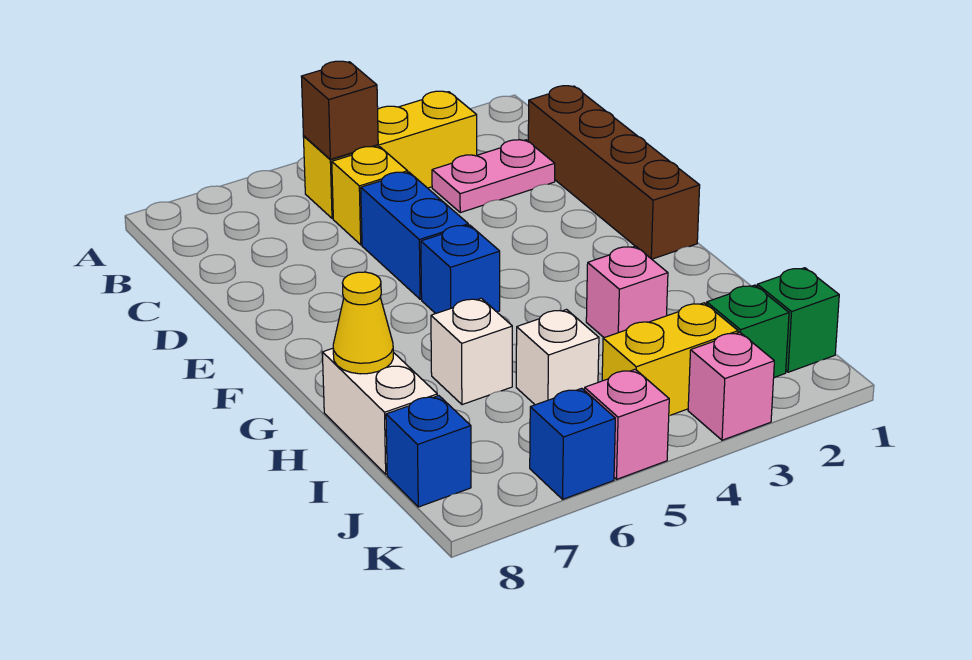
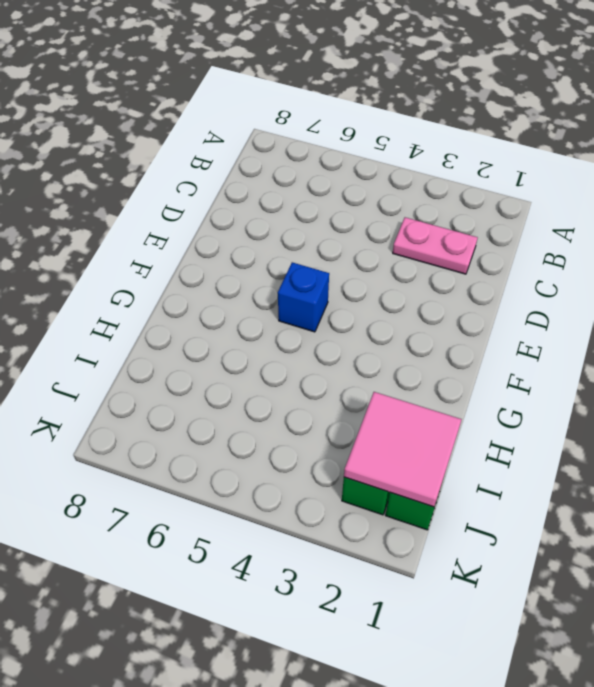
pink 2x2 tile [344,392,462,507] -> none
none -> yellow 1x3 brick [303,91,477,219]
none -> brown 1x4 brick [528,86,700,259]
none -> yellow 1x1 brick [332,147,408,245]

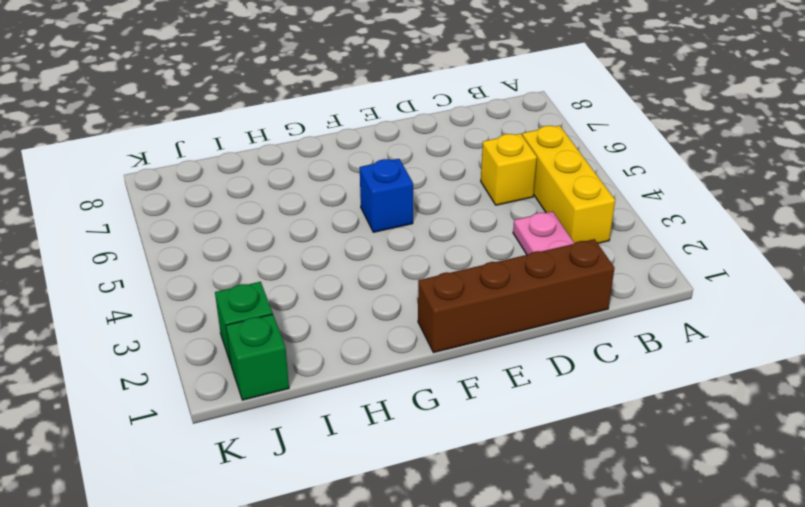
none -> blue 1x2 brick [361,172,468,299]
none -> pink 1x1 brick [586,246,668,338]
none -> white 1x1 brick [431,298,512,405]

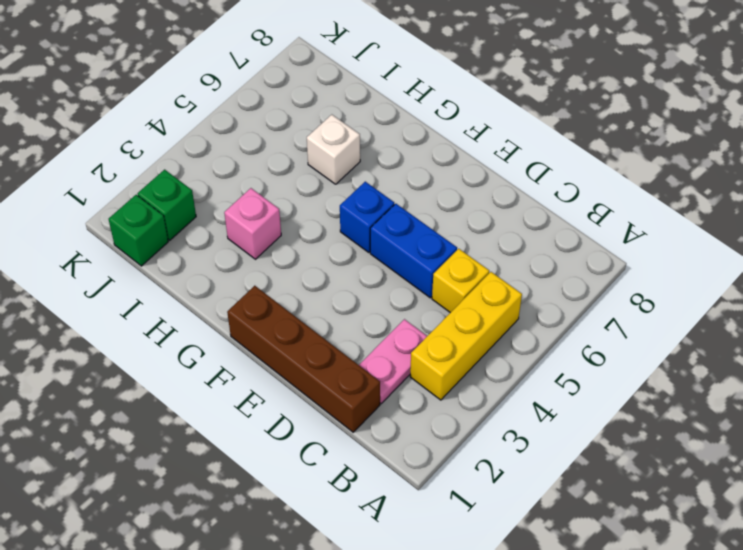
none -> white 1x2 brick [322,348,437,474]
none -> white 1x1 brick [516,310,599,405]
none -> yellow 1x2 brick [602,303,738,416]

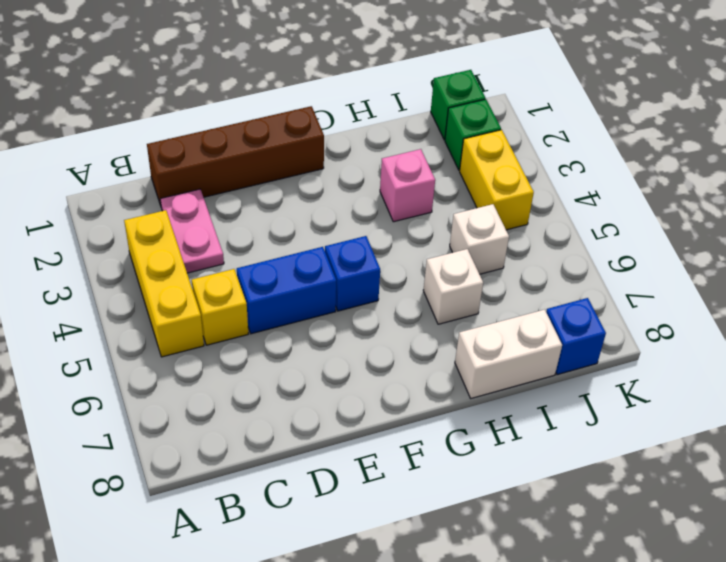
none -> pink 1x1 brick [688,332,774,440]
none -> pink 1x1 brick [584,369,669,479]
none -> blue 1x1 brick [530,388,615,499]

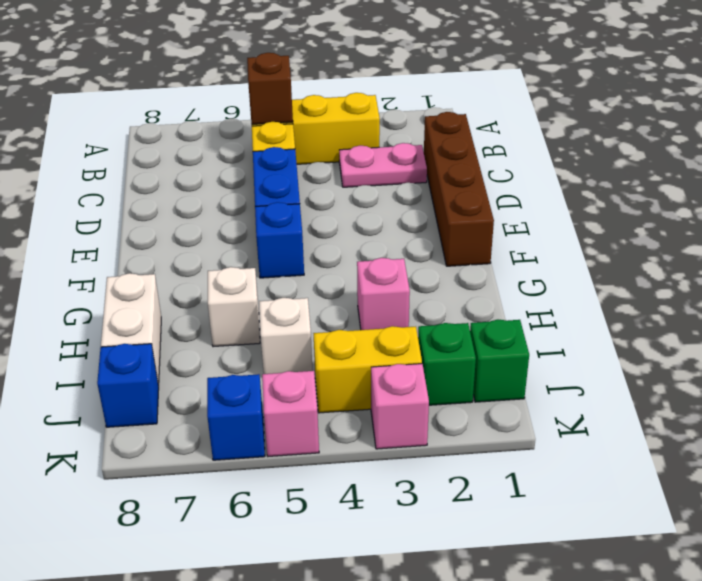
none -> yellow 1x1 cone [333,272,393,374]

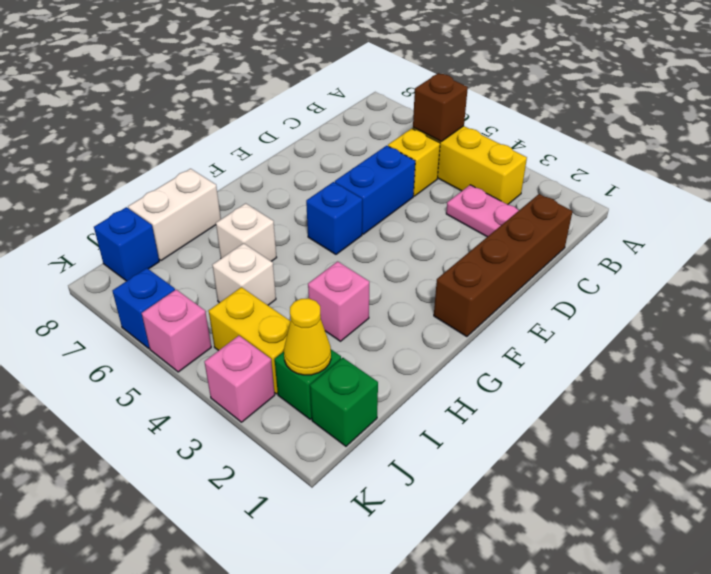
yellow 1x1 cone [284,298,331,375] -> yellow 1x1 cone moved to [333,272,393,374]

